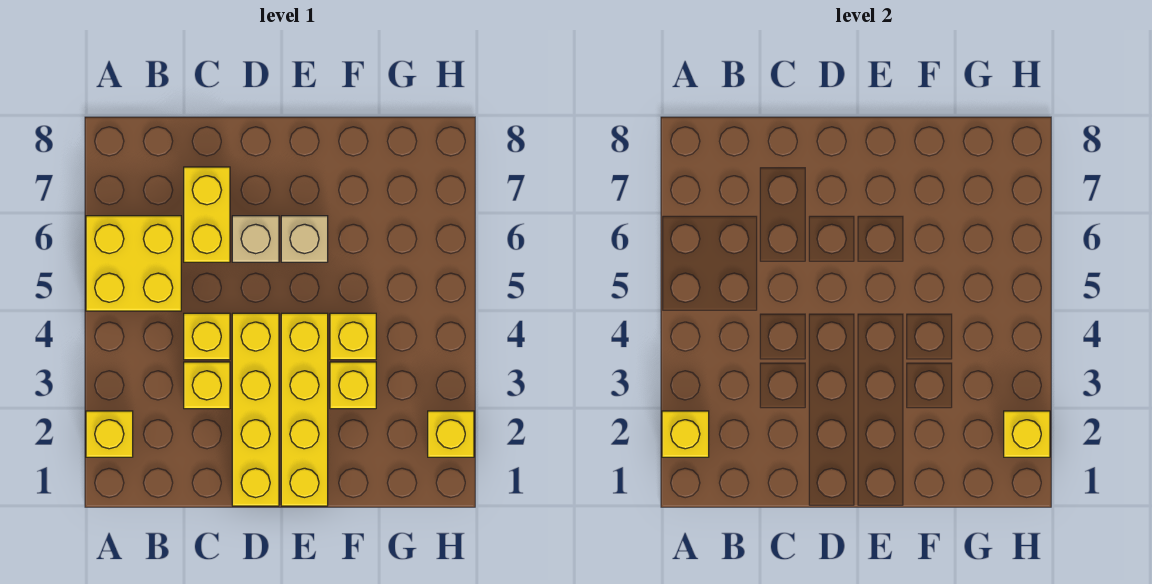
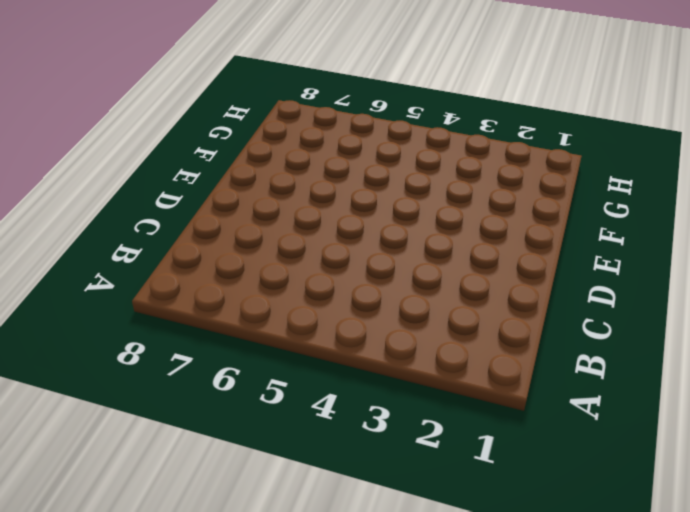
none -> yellow 1x1 brick [86,411,133,457]
none -> yellow 2x2 brick [86,216,181,311]
none -> yellow 1x1 brick [184,362,230,409]

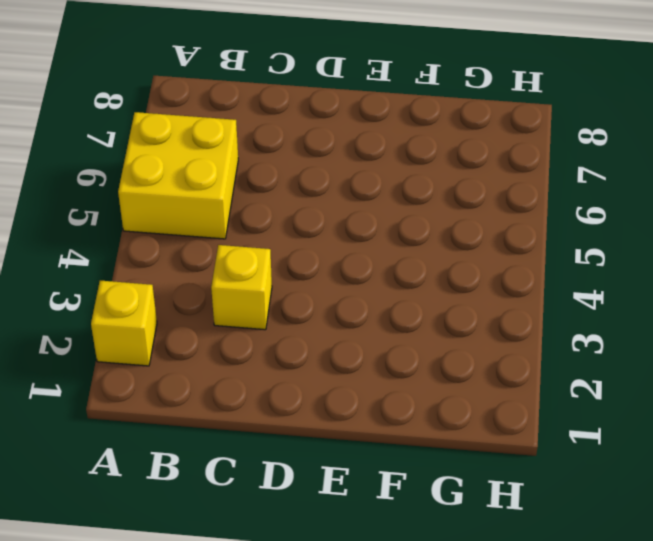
none -> yellow 1x1 brick [184,313,230,360]
none -> yellow 1x2 brick [184,167,230,262]
none -> yellow 1x4 brick [232,313,279,506]

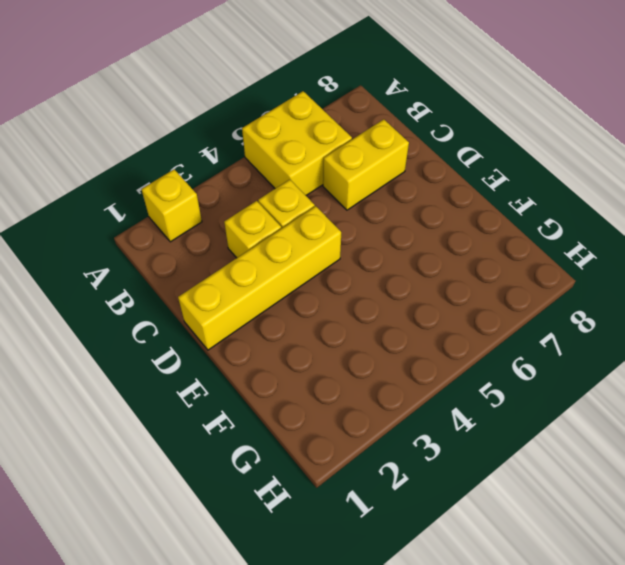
none -> tan 1x1 brick [232,216,279,262]
none -> yellow 1x4 brick [281,313,328,506]
none -> tan 1x1 brick [281,216,328,262]

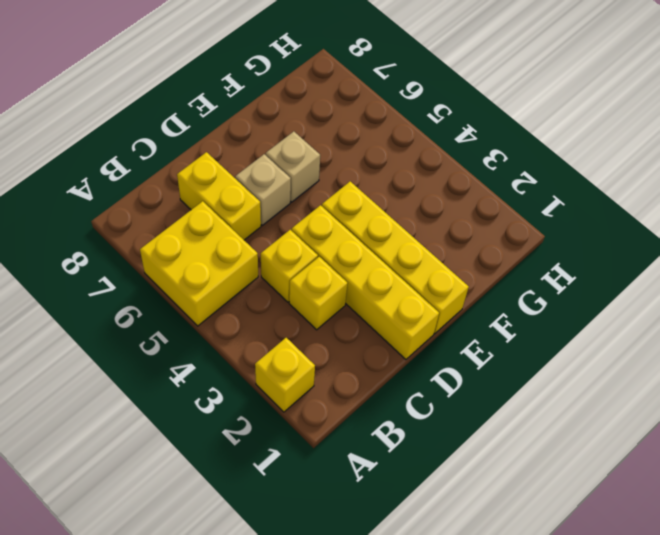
none -> yellow 1x1 brick [330,362,376,409]
none -> yellow 1x1 brick [330,313,376,360]
none -> yellow 1x1 brick [428,411,474,457]

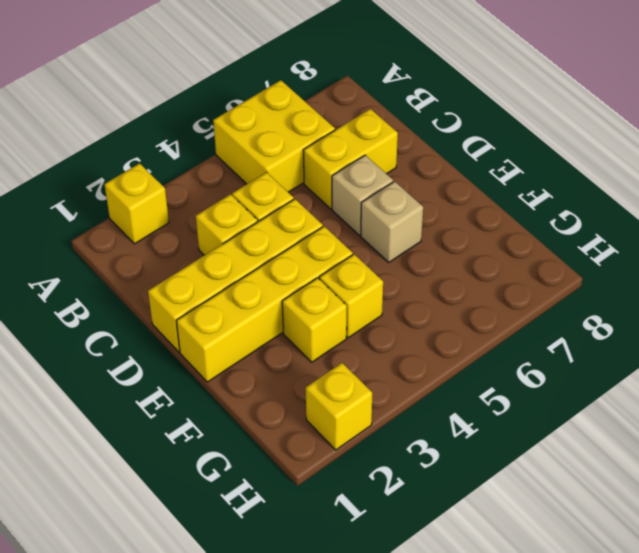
none -> yellow 1x1 brick [662,411,709,457]
none -> yellow 1x1 brick [1004,411,1050,457]

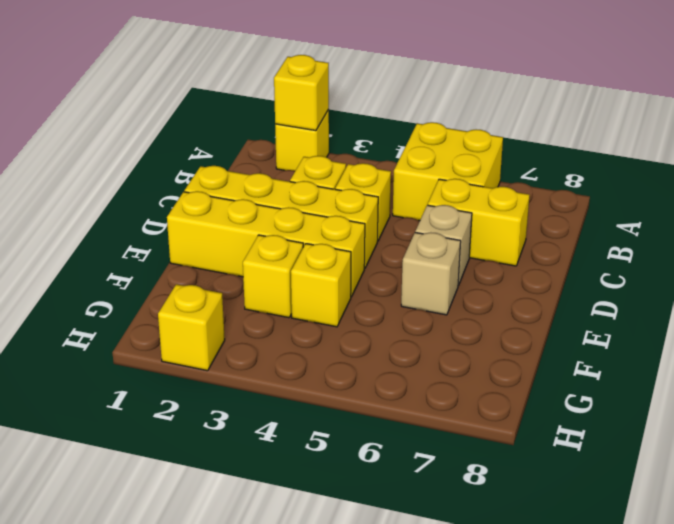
none -> yellow 1x1 brick [1004,411,1050,457]

